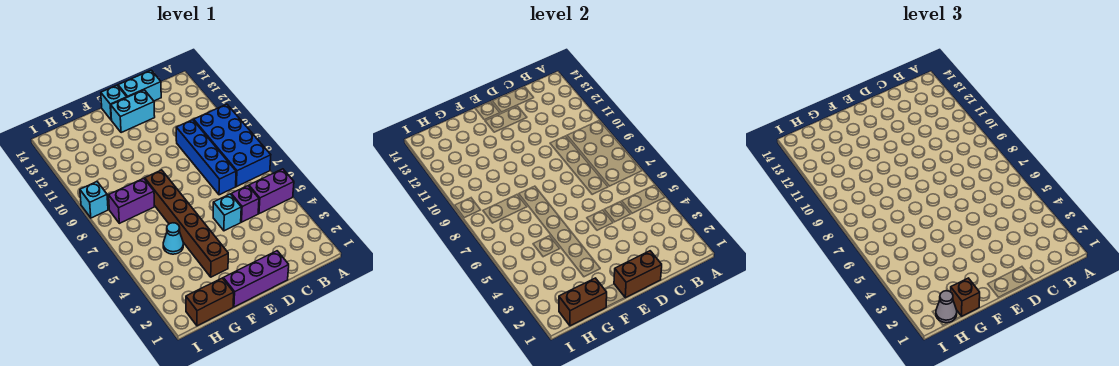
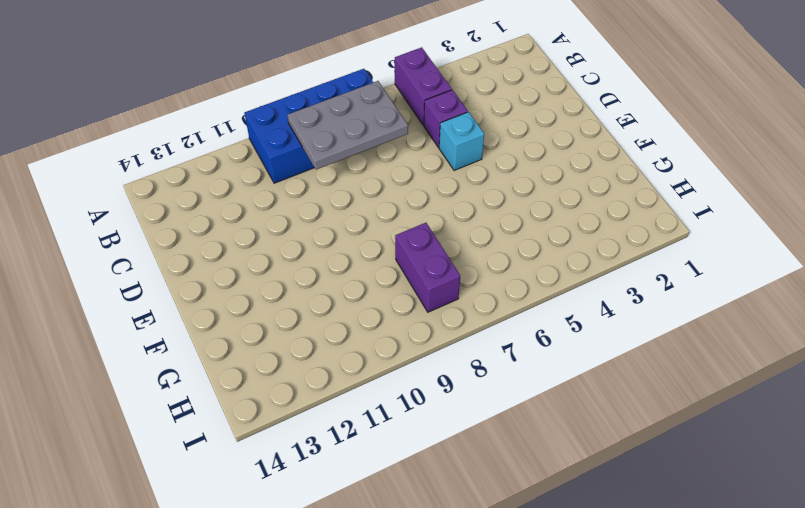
grey 2x3 plate [287,81,408,169] -> none
none -> blue 1x4 brick [176,120,236,195]
none -> cyan 1x2 brick [118,70,161,101]
none -> purple 1x3 brick [223,251,289,307]

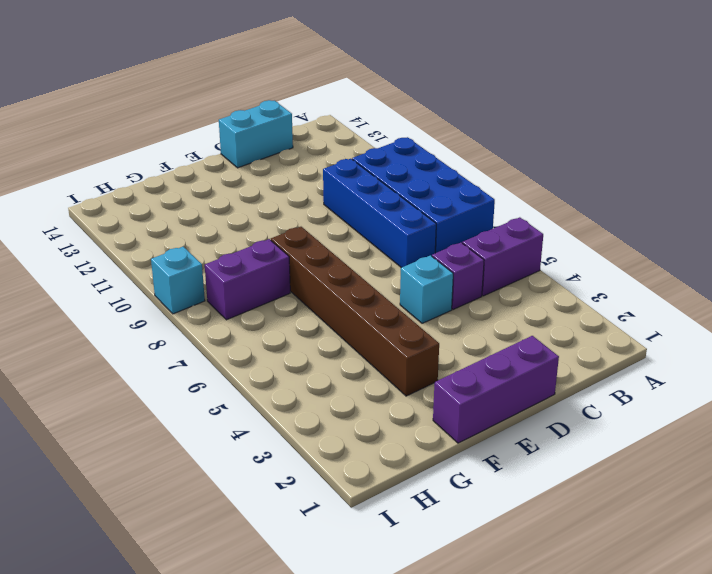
none -> cyan 1x2 brick [111,90,155,133]
none -> cyan 1x1 brick [101,85,127,120]
none -> brown 1x2 brick [186,278,234,326]

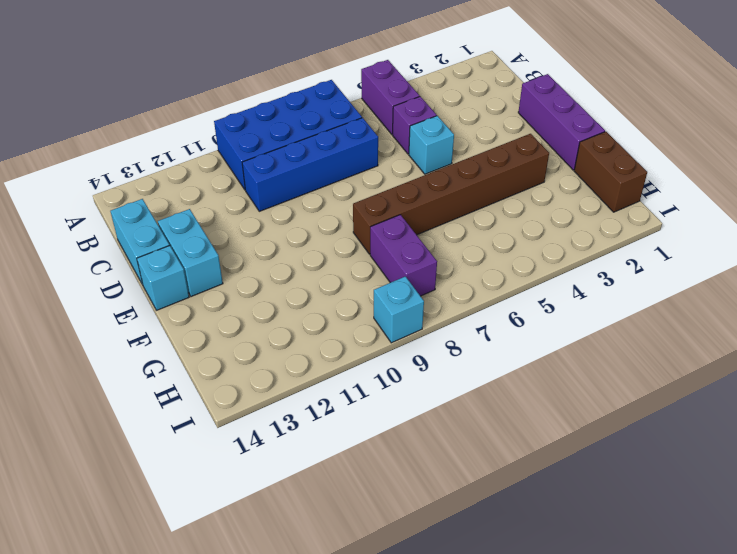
none -> cyan 1x1 cone [163,223,183,254]
none -> brown 1x2 brick [614,251,662,298]
none -> brown 1x2 brick [559,278,607,326]

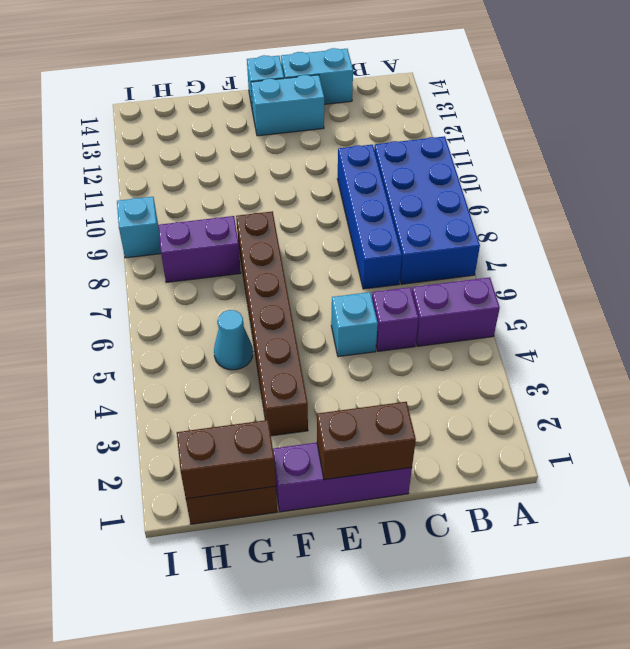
none -> brown 1x1 brick [951,278,980,316]
none -> grey 1x1 cone [936,291,957,323]

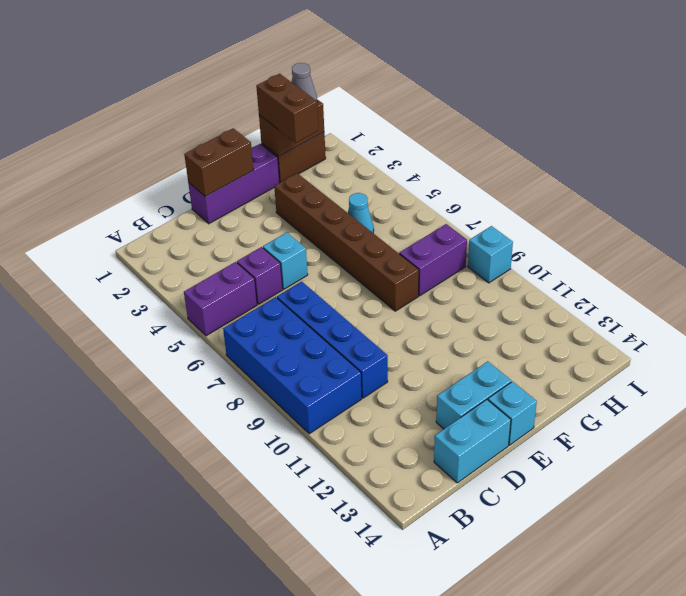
brown 1x2 brick [256,74,319,143] -> brown 1x1 brick [951,278,980,316]

